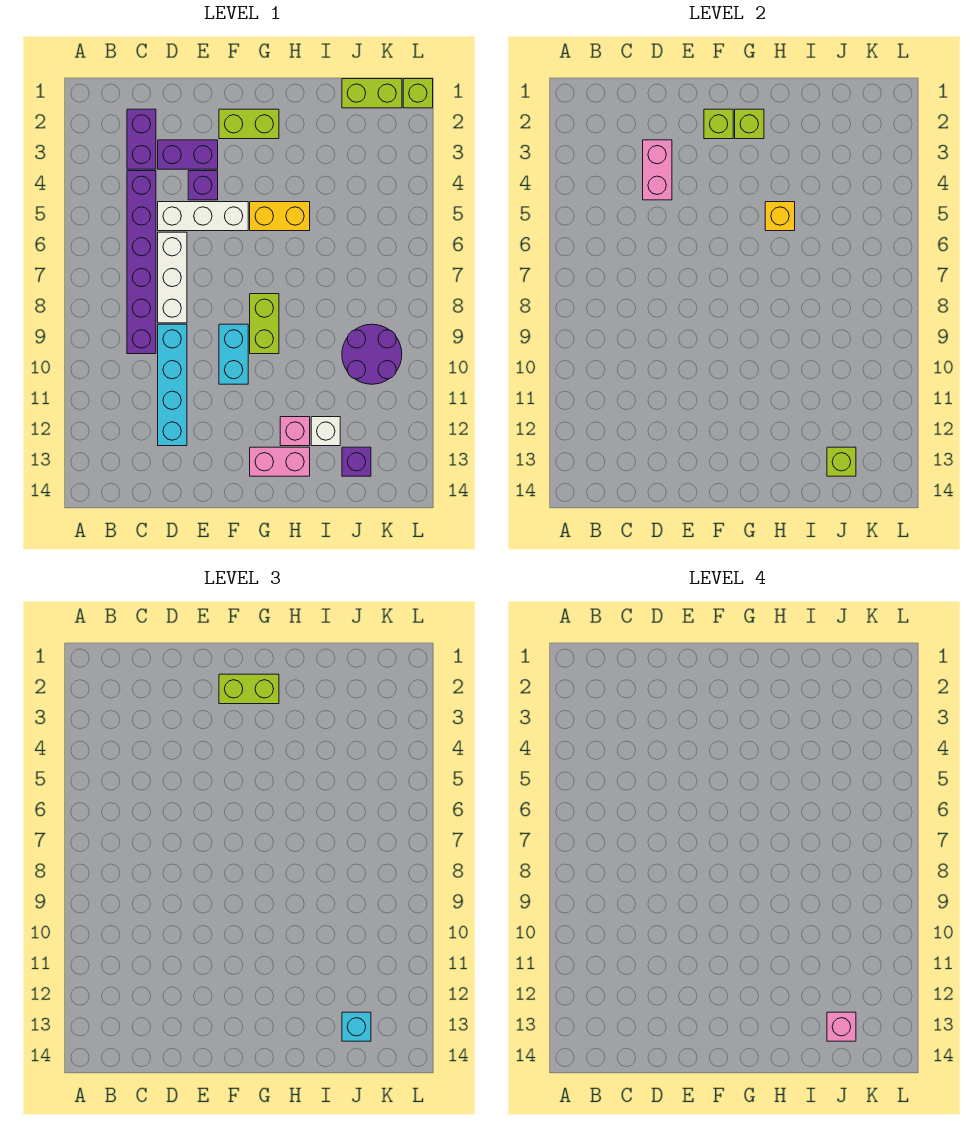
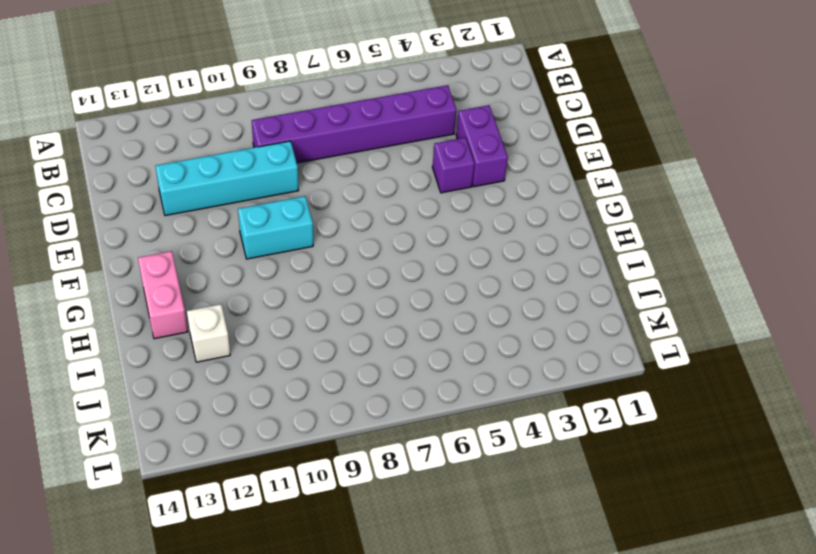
none -> purple 1x2 brick [127,109,156,169]
none -> white 1x3 brick [158,202,248,231]
none -> white 1x3 brick [158,232,187,323]

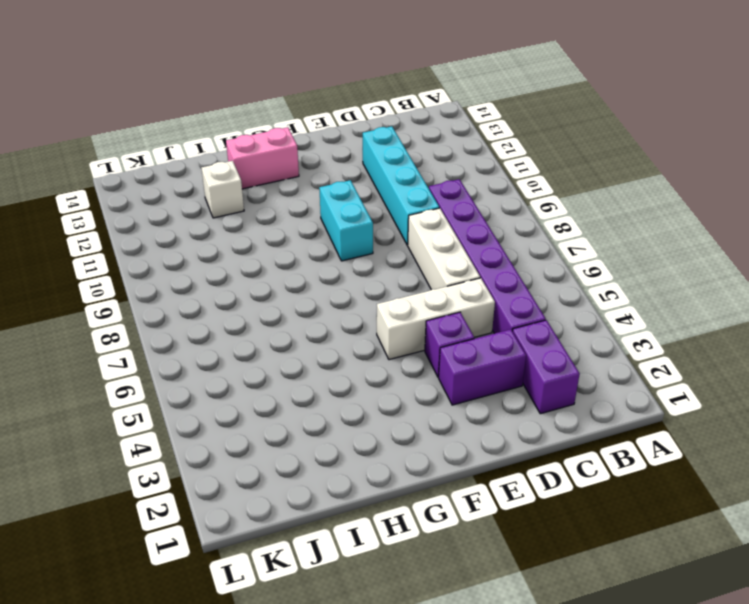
none -> lime 1x2 brick [219,109,279,139]
none -> yellow 1x2 brick [250,202,310,231]
none -> lime 1x2 brick [250,294,279,354]

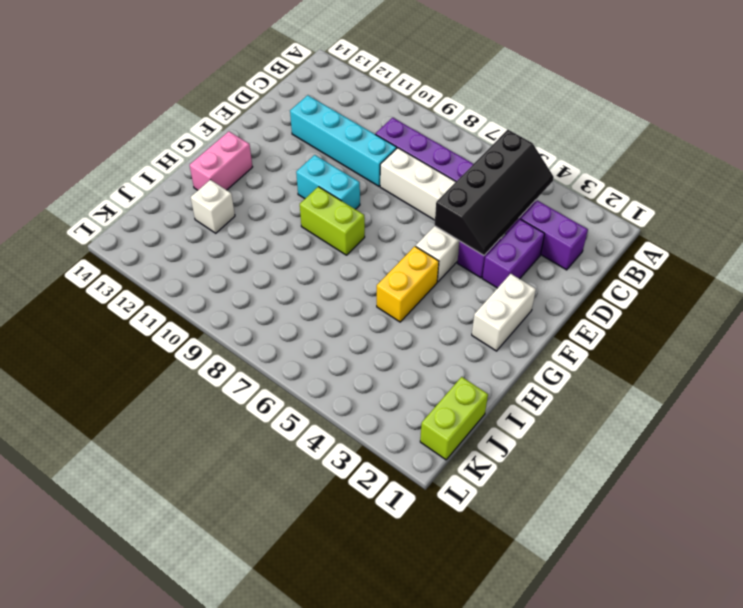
black 2x4 slope [435,130,554,255] -> pink 1x2 brick [643,140,672,200]
white 1x2 brick [472,274,536,351] -> lime 1x2 brick [219,109,279,139]
none -> pink 1x1 brick [280,417,310,446]
none -> purple 2x2 round brick [342,324,402,384]
none -> purple 1x1 brick [342,447,371,476]

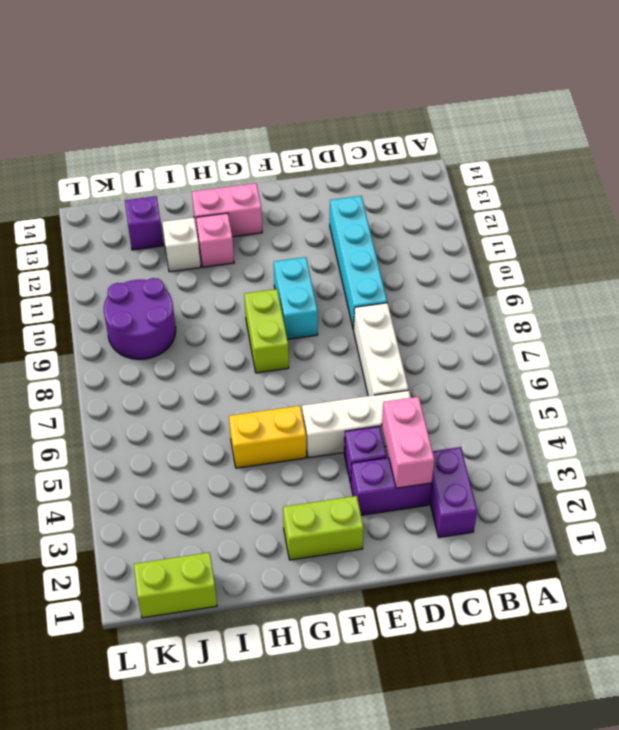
none -> purple 1x6 brick [127,171,156,354]
none -> lime 1x1 brick [403,79,433,108]
none -> lime 1x1 brick [704,109,733,139]

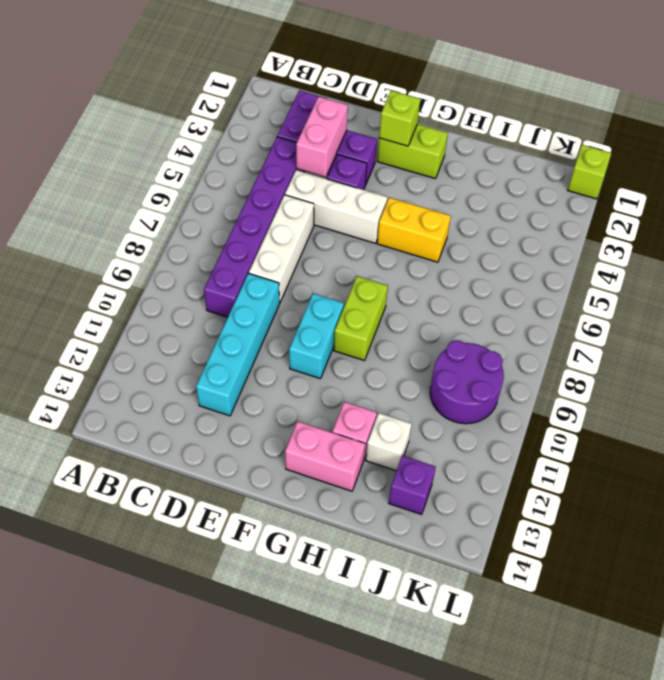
none -> lime 1x2 brick [342,79,402,108]
none -> lime 1x1 brick [735,109,764,139]
none -> yellow 1x1 brick [765,202,795,231]

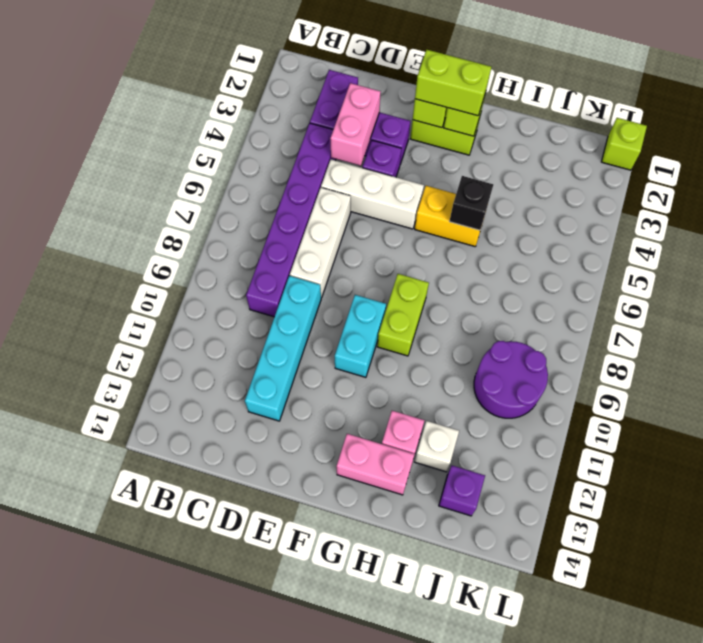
black 1x1 brick [449,176,493,230] -> yellow 1x1 brick [765,202,795,231]
none -> lime 1x2 brick [342,79,402,108]
none -> lime 1x1 brick [827,447,856,476]
none -> cyan 1x1 brick [342,1012,371,1041]

